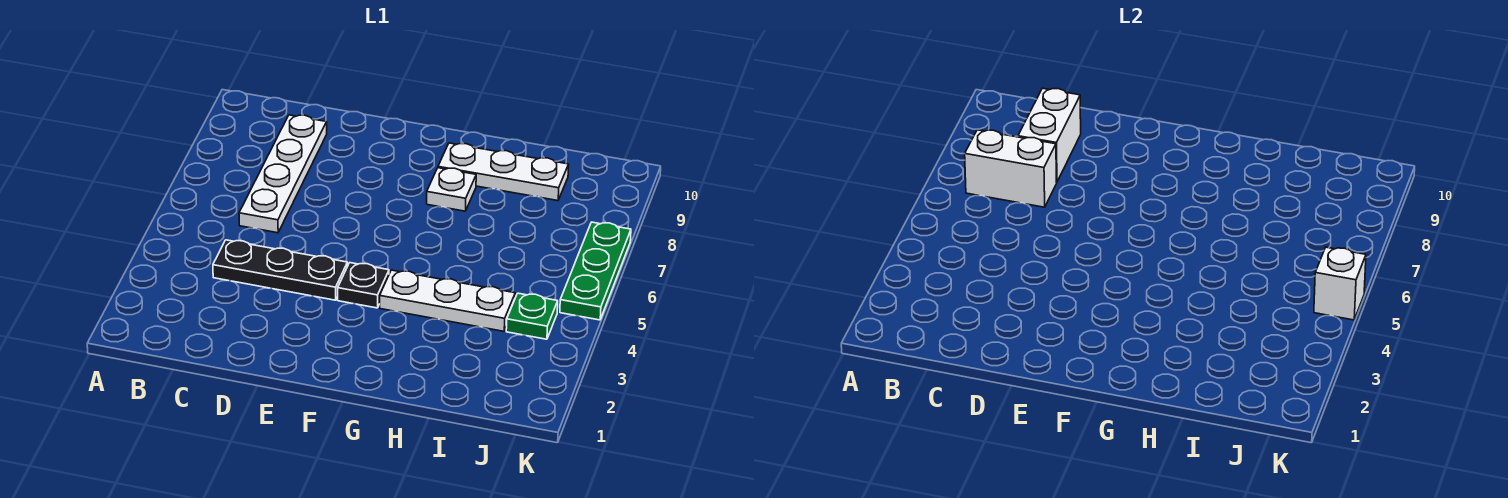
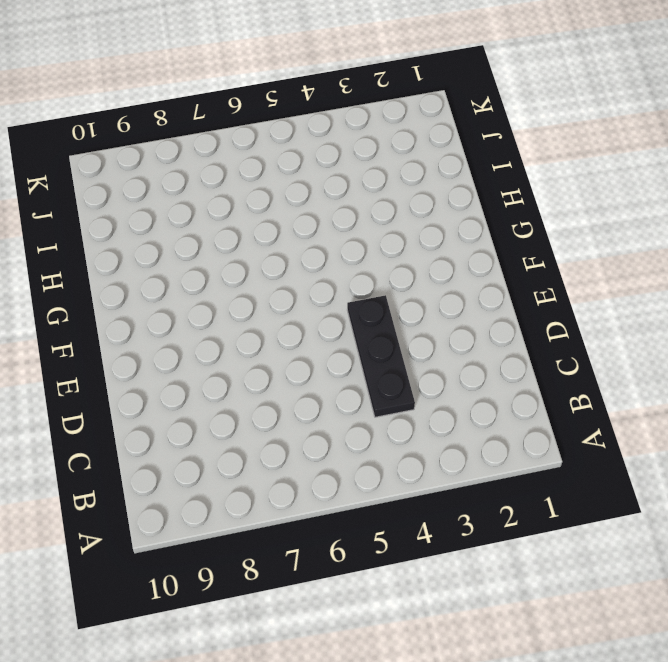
none -> white 1x4 plate [239,115,327,233]
none -> black 1x1 plate [338,263,389,308]

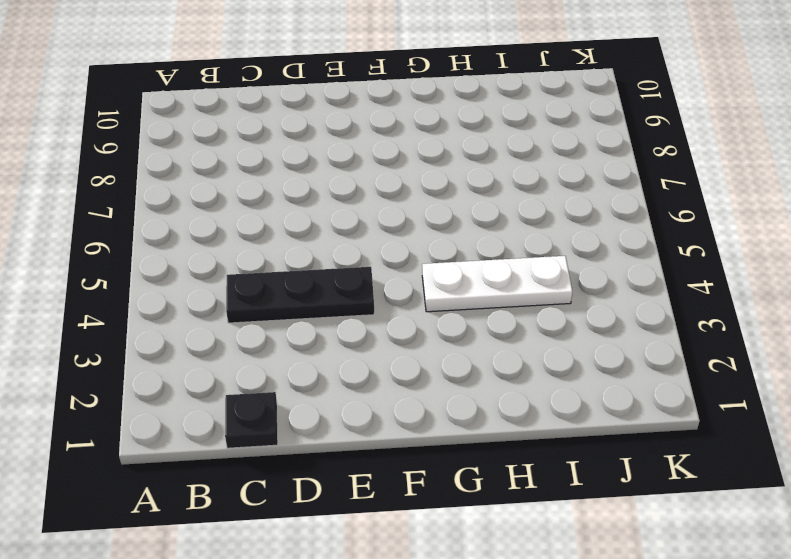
black 1x1 plate [225,392,278,448] -> black 1x1 plate moved to [338,263,389,308]
none -> white 1x4 plate [239,115,327,233]
none -> white 1x1 plate [427,168,476,211]

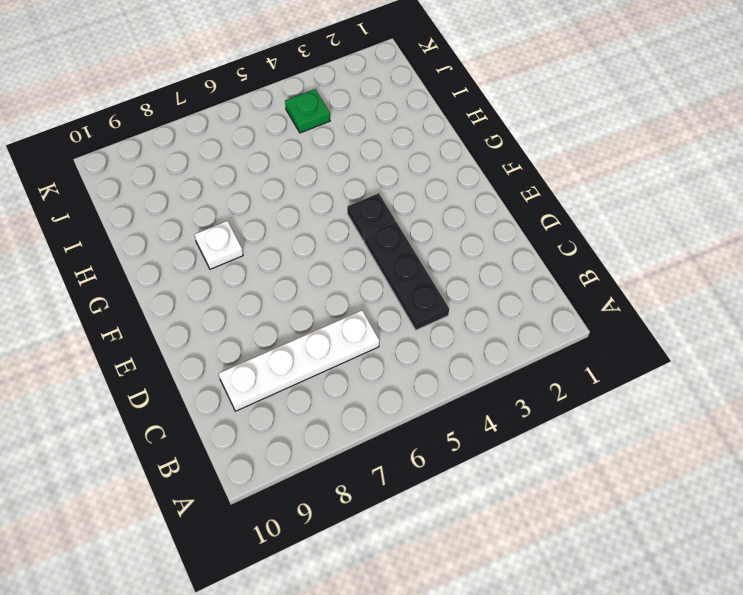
none -> white 1x3 plate [380,270,515,331]
none -> white 1x3 plate [438,143,569,201]

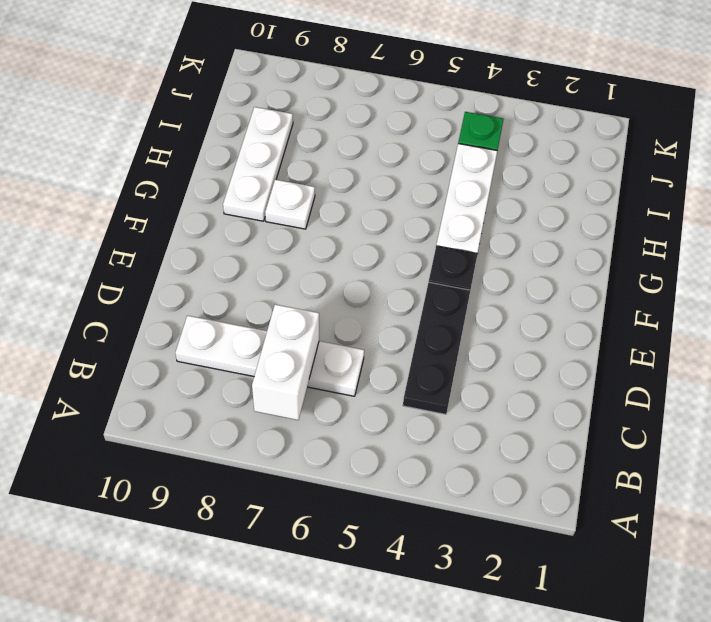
none -> green 1x3 plate [560,222,631,320]
none -> white 1x2 brick [1018,88,1081,182]

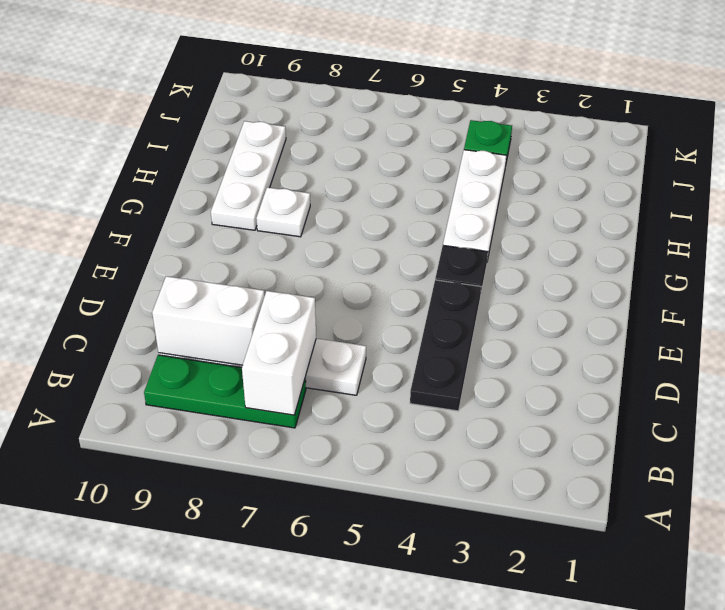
green 1x3 plate [144,355,306,428] -> green 1x3 plate moved to [560,222,631,320]
none -> white 1x1 brick [1314,247,1366,320]

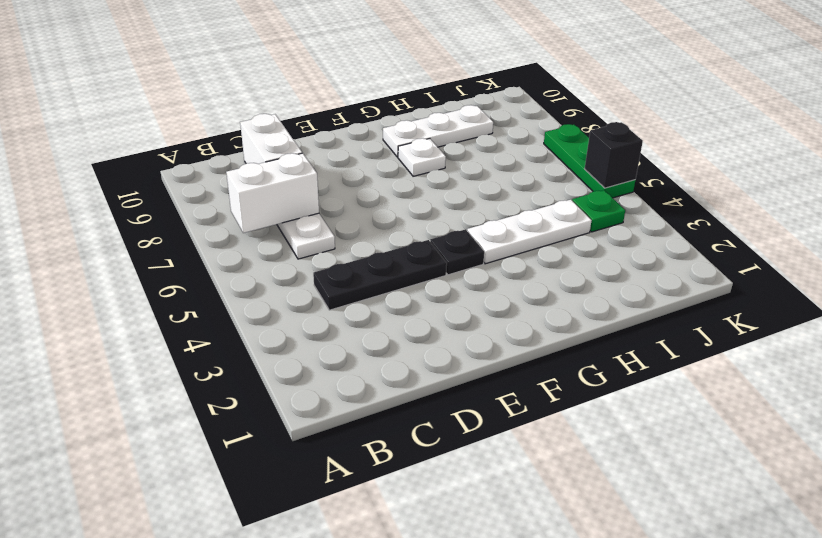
black 1x1 brick [585,122,643,188] -> white 1x1 brick [1314,247,1366,320]

